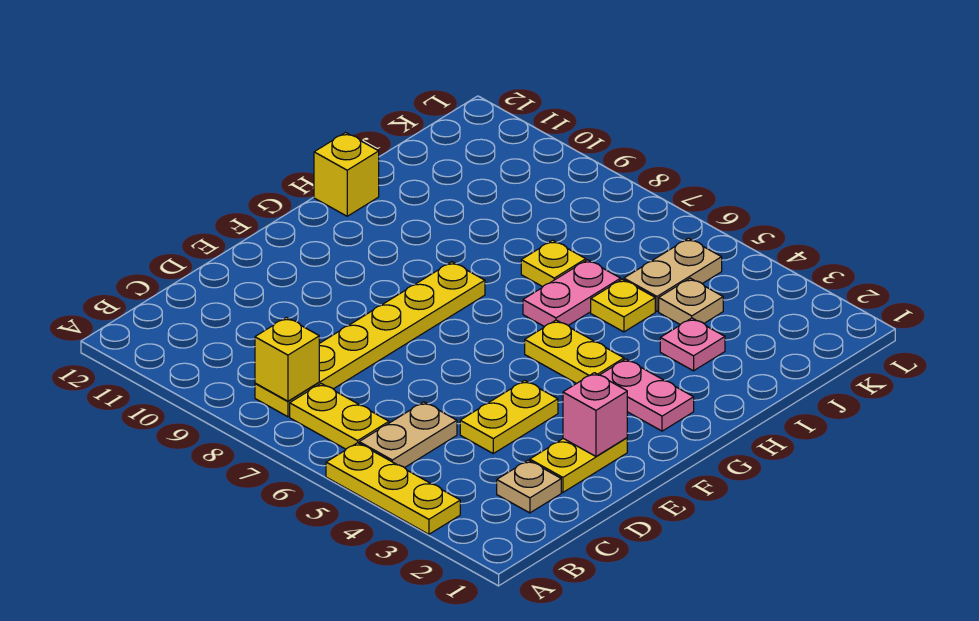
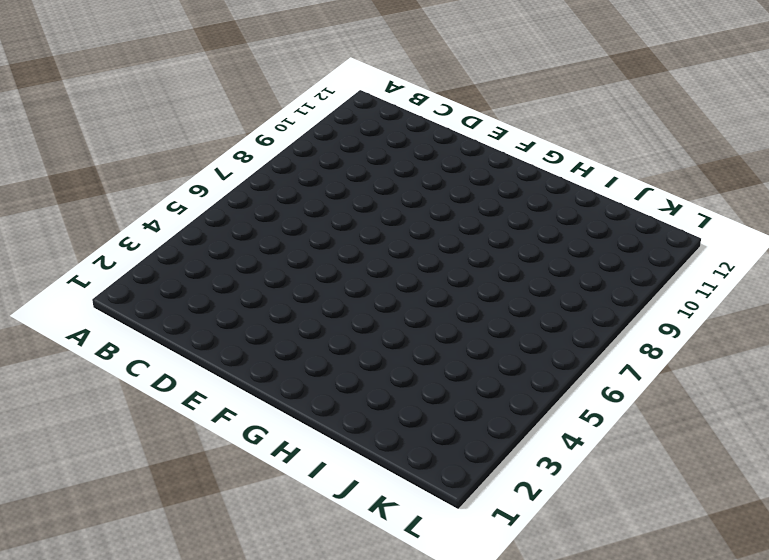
none -> yellow 1x3 plate [326,443,460,534]
none -> tan 1x2 plate [359,402,457,468]
none -> yellow 1x2 plate [290,384,389,449]

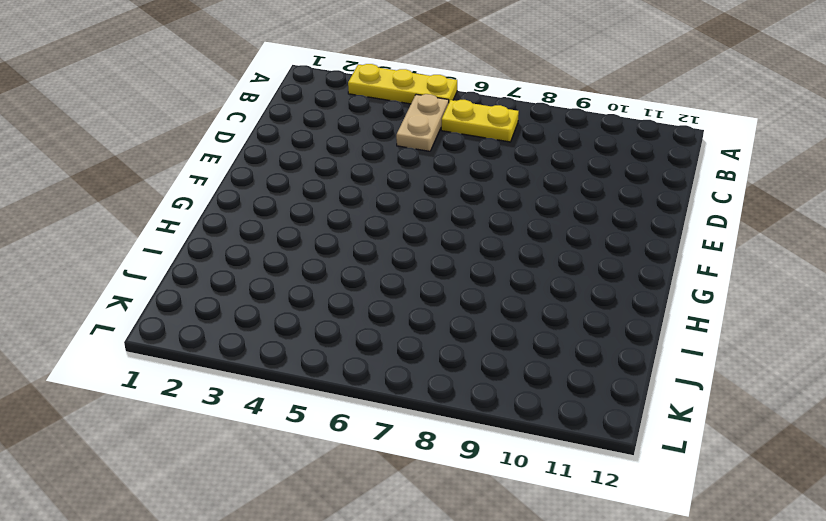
none -> yellow 1x6 plate [255,262,485,417]
none -> tan 1x1 plate [497,460,561,513]
none -> yellow 1x2 plate [530,438,627,492]

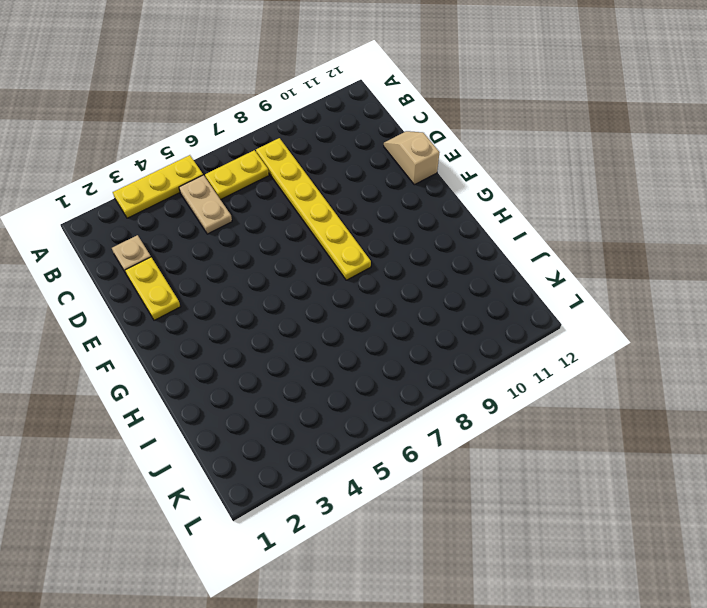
tan 1x2 slope [384,131,440,185] -> none
none -> yellow 1x2 plate [460,380,558,453]
none -> pink 1x2 plate [600,359,694,431]
none -> yellow 1x2 plate [525,320,624,383]

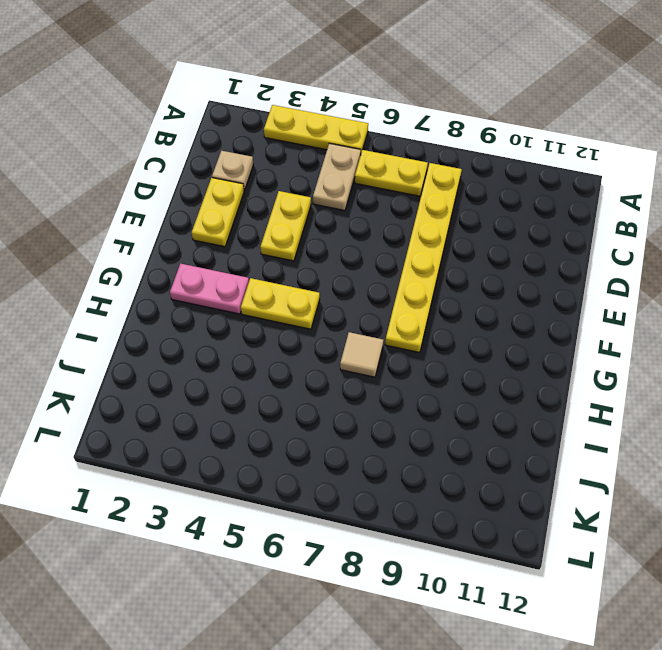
tan 1x1 tile [340,332,383,377] -> none
none -> pink 1x2 plate [523,260,621,327]
none -> yellow 1x1 brick [314,133,379,216]
none -> pink 1x1 plate [660,318,725,371]

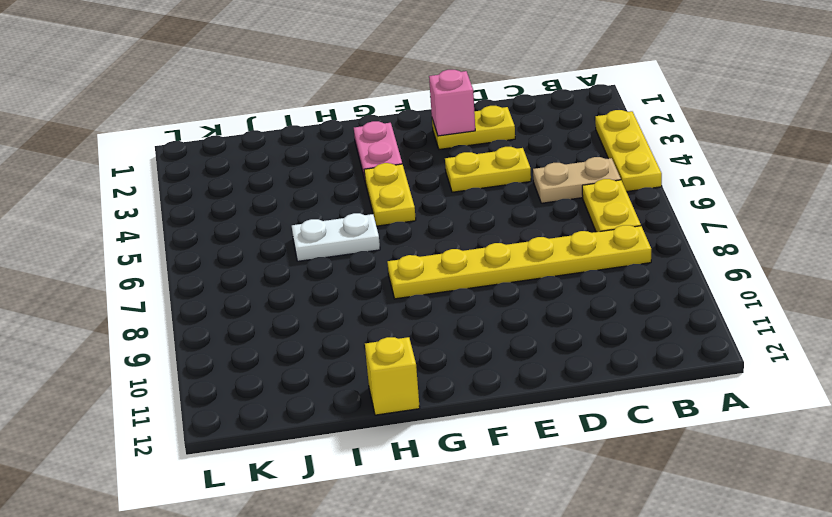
white 1x2 plate [292,213,380,261] -> pink 1x2 plate [523,260,621,327]
none -> tan 1x1 plate [497,460,561,513]
none -> pink 1x1 plate [660,318,725,371]
none -> yellow 1x1 plate [591,279,655,332]

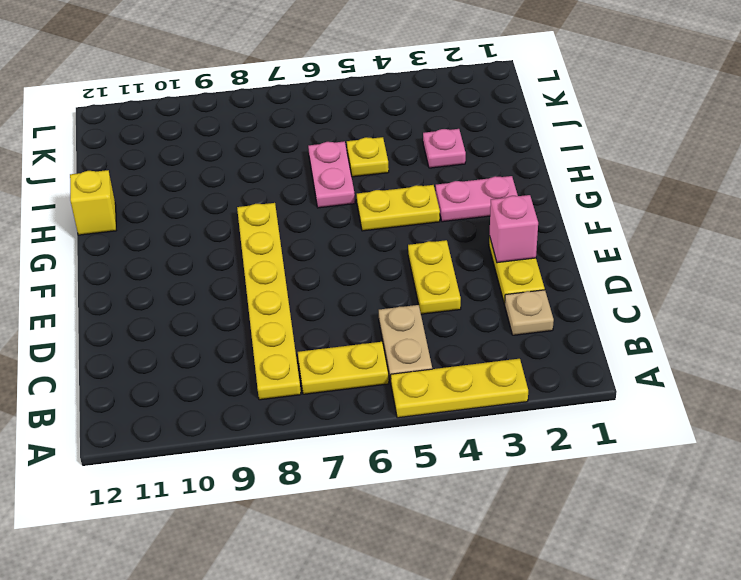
none -> yellow 1x1 plate [521,240,586,287]
none -> tan 1x1 plate [659,278,723,324]
none -> tan 1x2 plate [624,238,722,311]

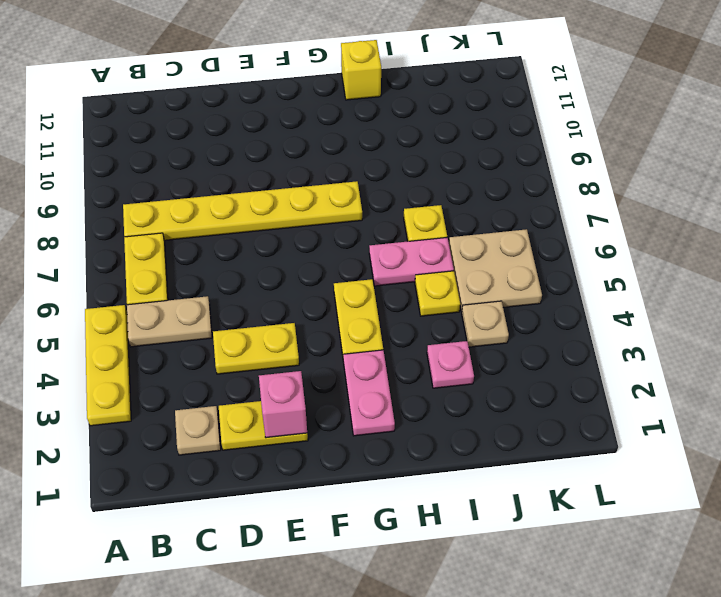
tan 2x2 plate [449,229,542,312] -> tan 1x2 plate [624,238,722,311]
none -> yellow 1x1 brick [255,317,319,401]

